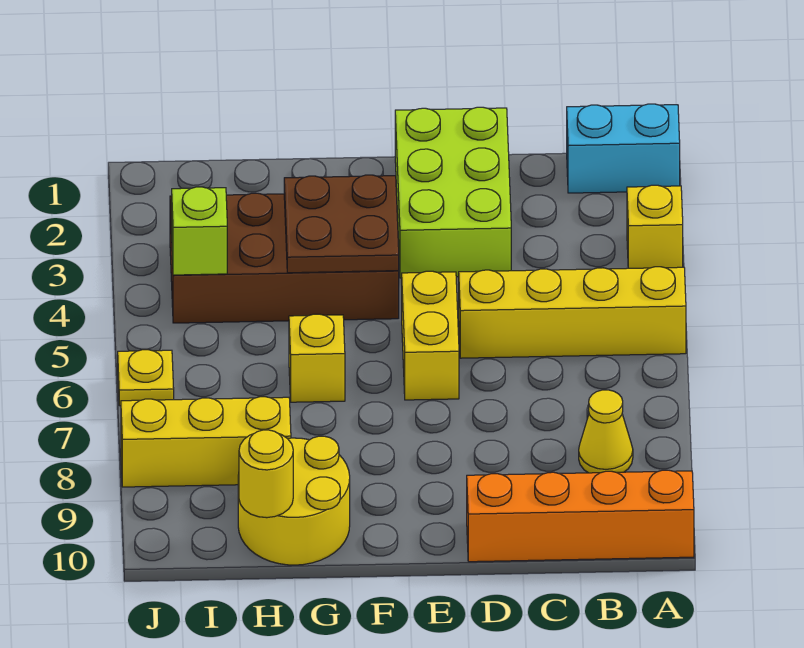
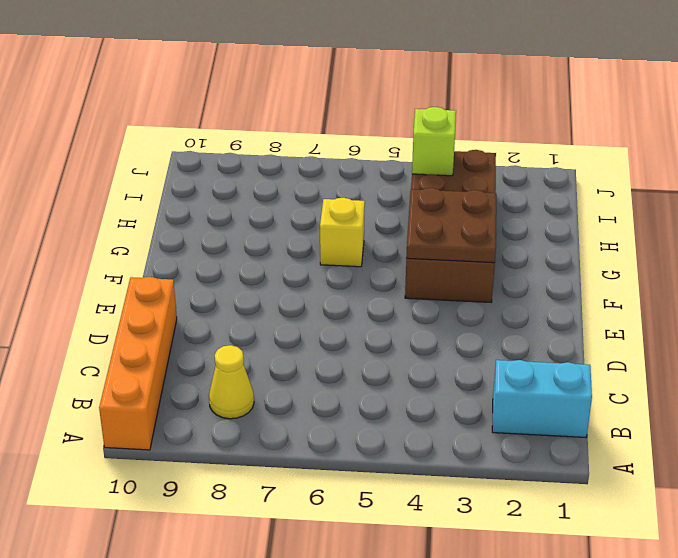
cyan 1x2 brick [492,360,592,438] -> cyan 1x2 brick turned to [567,104,680,193]
none -> yellow 1x1 brick [627,185,683,268]
none -> yellow 1x4 brick [459,267,686,358]
none -> lime 2x3 brick [395,107,511,278]

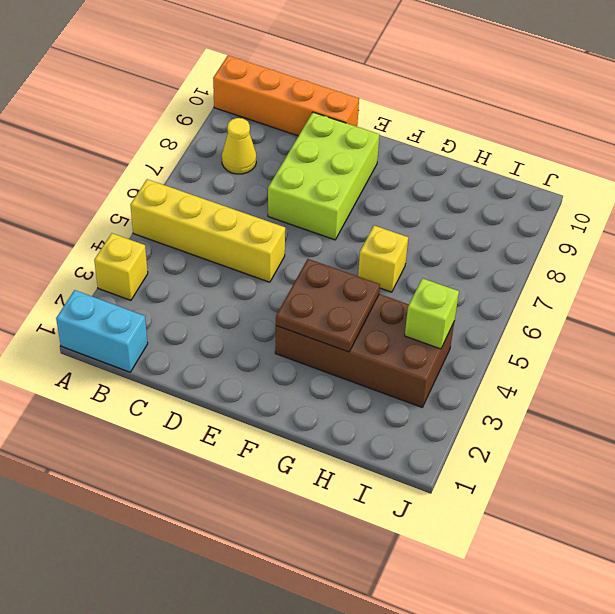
lime 2x3 brick [268,112,379,240] -> lime 2x3 brick moved to [395,107,511,278]
none -> yellow 1x2 brick [402,271,459,400]
none -> yellow 2x2 round brick [238,436,350,565]
none -> yellow 1x3 brick [121,397,291,487]

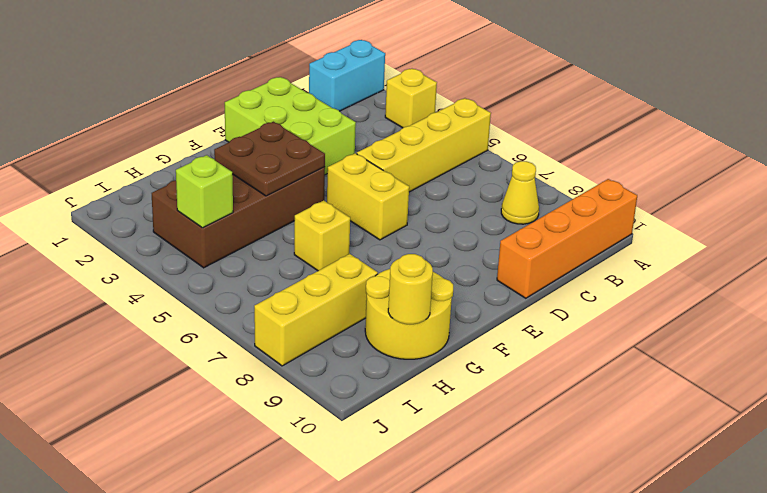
none -> yellow 1x1 plate [118,350,174,406]

